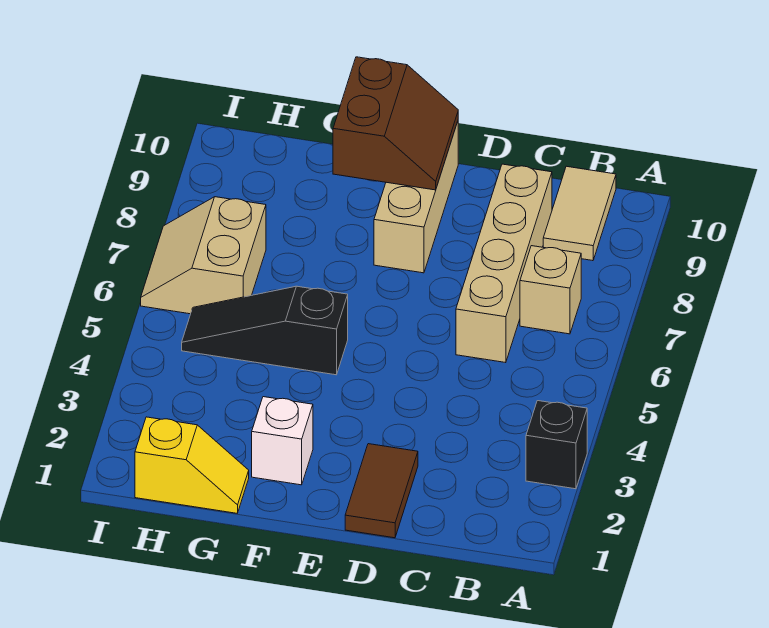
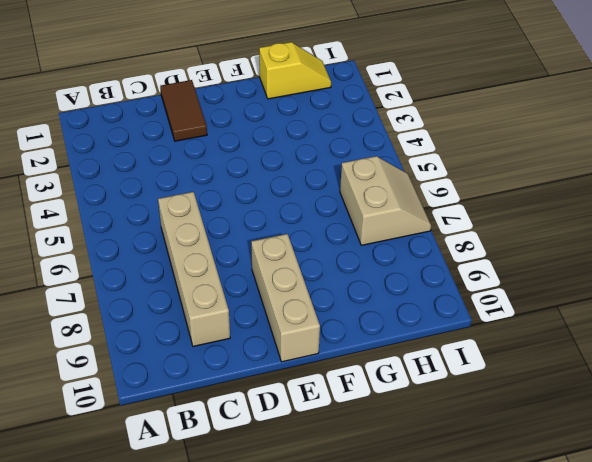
yellow 1x2 slope [259,42,331,99] -> yellow 1x2 slope turned to [135,417,249,513]
none -> black 1x1 brick [526,401,587,489]
none -> tan 1x1 brick [520,246,581,334]

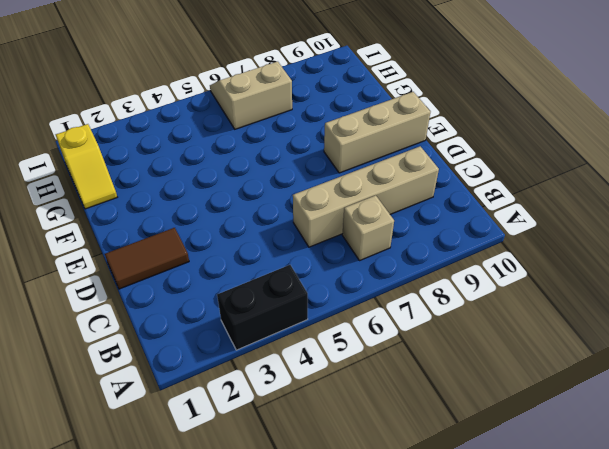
black 1x2 brick [217,265,308,350] -> black 1x1 brick [526,401,587,489]
none -> tan 1x2 tile [543,166,616,261]
none -> white 1x1 brick [252,397,313,485]

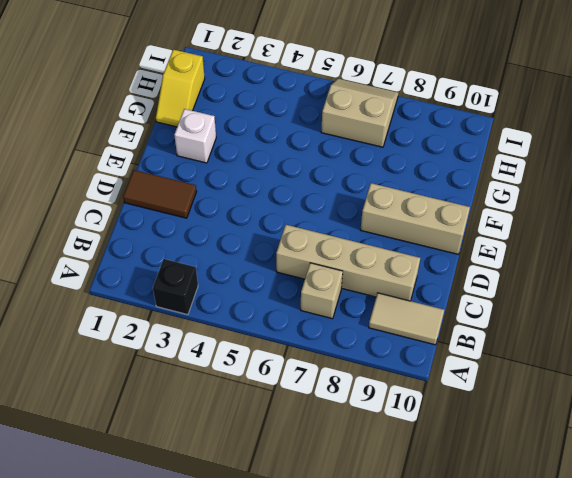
none -> black 1x3 slope [182,286,348,375]
none -> brown 2x2 slope [333,57,458,190]

